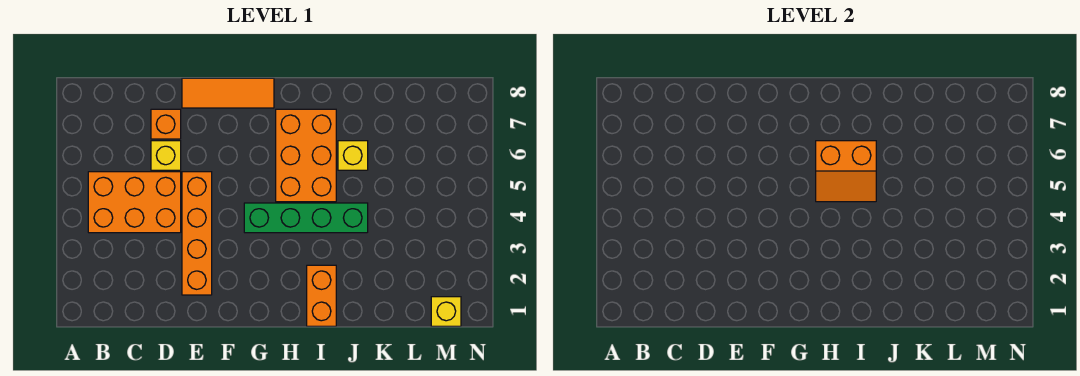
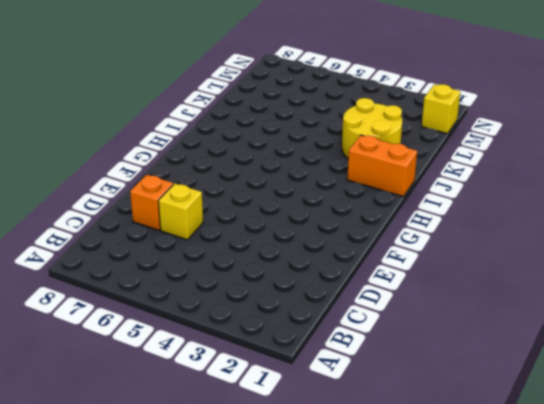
yellow 2x2 round brick [342,98,402,158] -> none
none -> orange 2x3 brick [88,172,181,233]
none -> orange 1x4 brick [182,172,212,295]

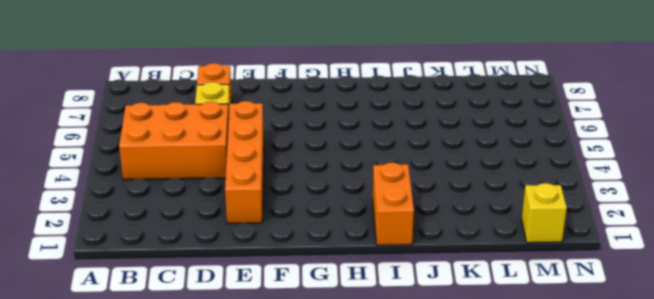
none -> orange 1x3 tile [182,78,274,108]
none -> green 1x4 brick [244,203,368,233]

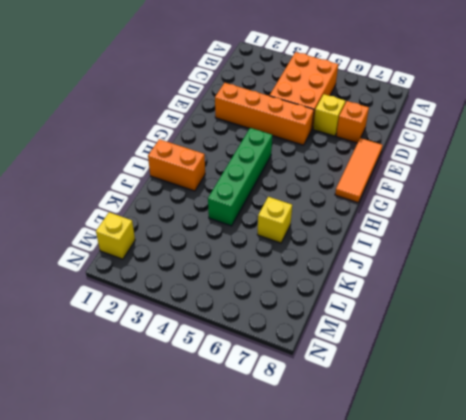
none -> orange 2x3 brick [276,109,336,202]
none -> orange 2x2 slope [816,141,876,202]

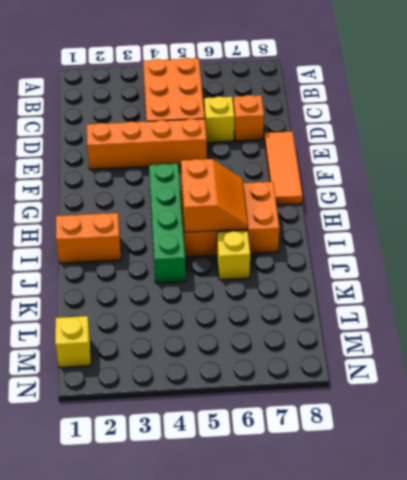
orange 2x2 slope [181,159,248,232] -> orange 2x2 slope turned to [816,141,876,202]

